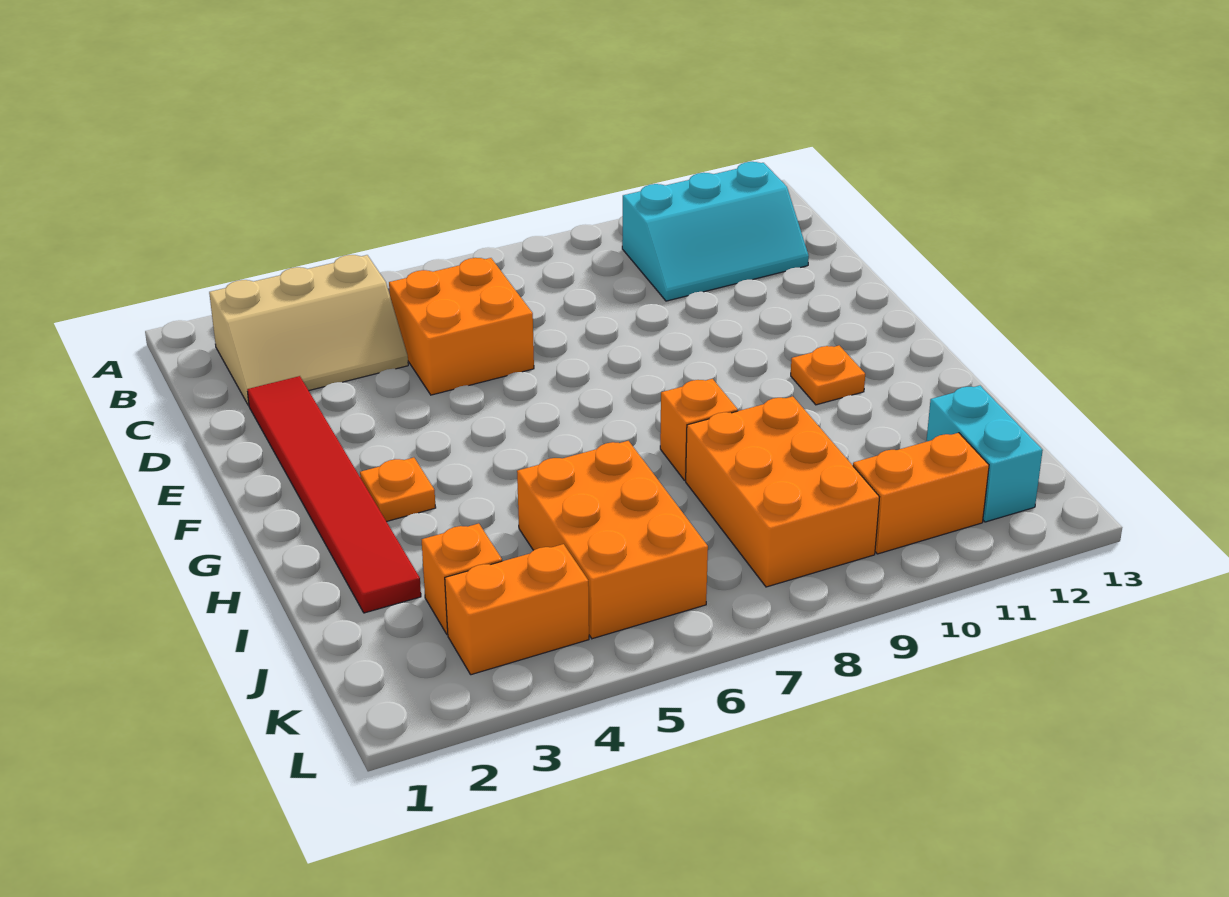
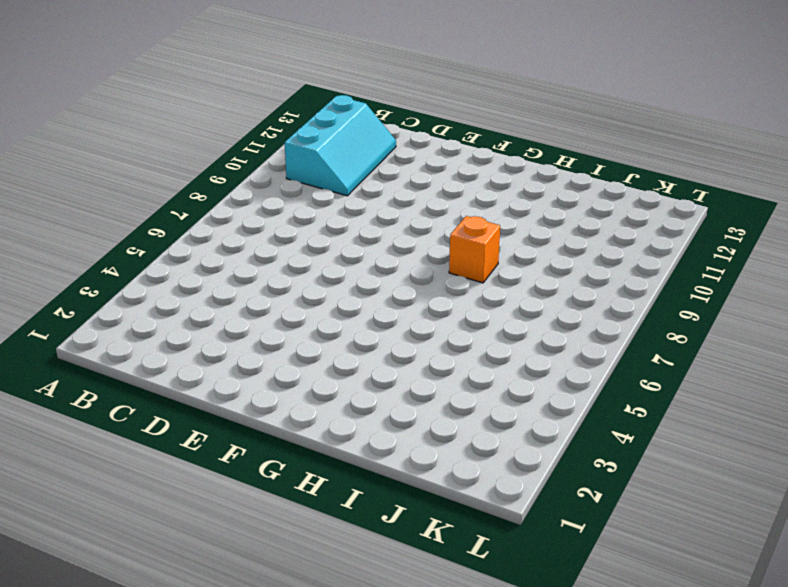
none -> tan 2x3 slope [209,255,408,406]
none -> orange 2x2 brick [389,258,534,395]
none -> red 1x6 tile [247,376,421,613]

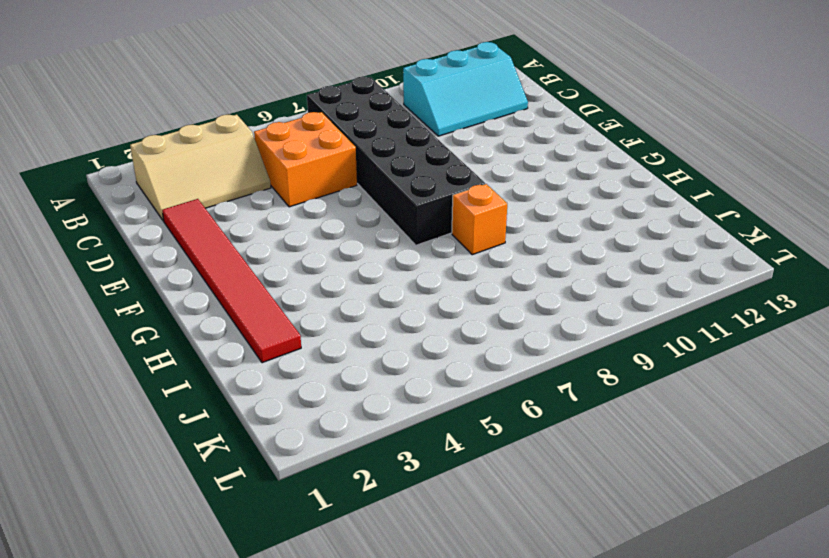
black 2x6 brick [307,77,485,245] -> none
none -> orange 1x1 plate [360,458,436,521]
none -> orange 1x1 plate [791,346,865,405]
none -> orange 2x3 brick [517,441,708,639]

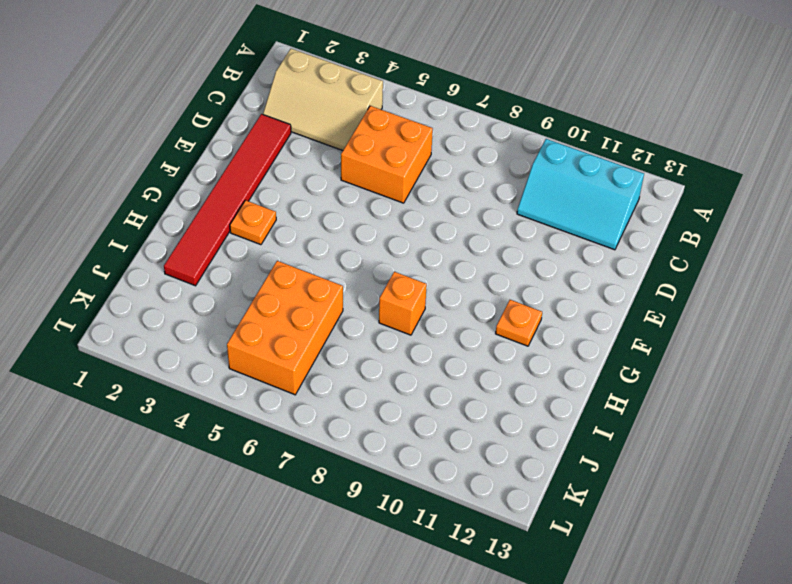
none -> orange 2x3 brick [686,396,879,587]
none -> orange 1x1 brick [422,524,502,635]
none -> cyan 1x2 brick [926,386,1043,522]

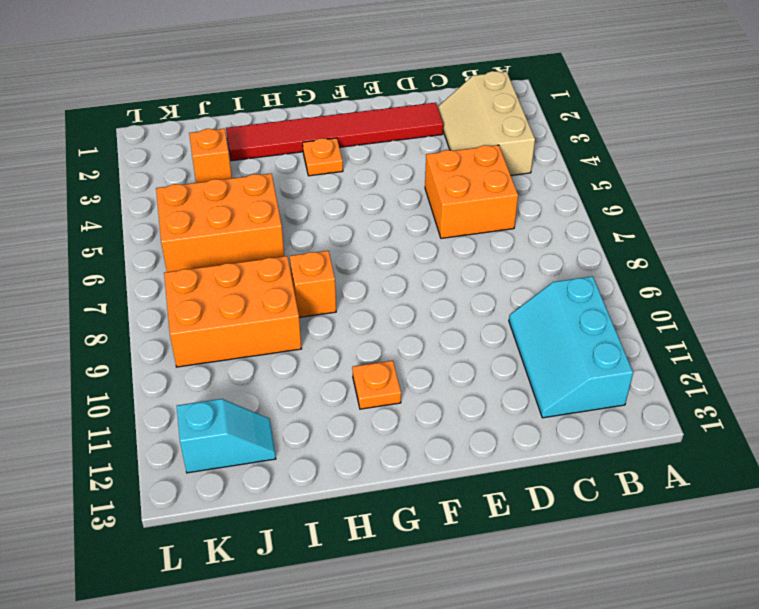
cyan 1x2 slope [177,399,276,473] -> cyan 1x2 brick [926,386,1043,522]
none -> orange 1x2 brick [445,544,589,675]
none -> orange 1x2 brick [853,433,989,554]

